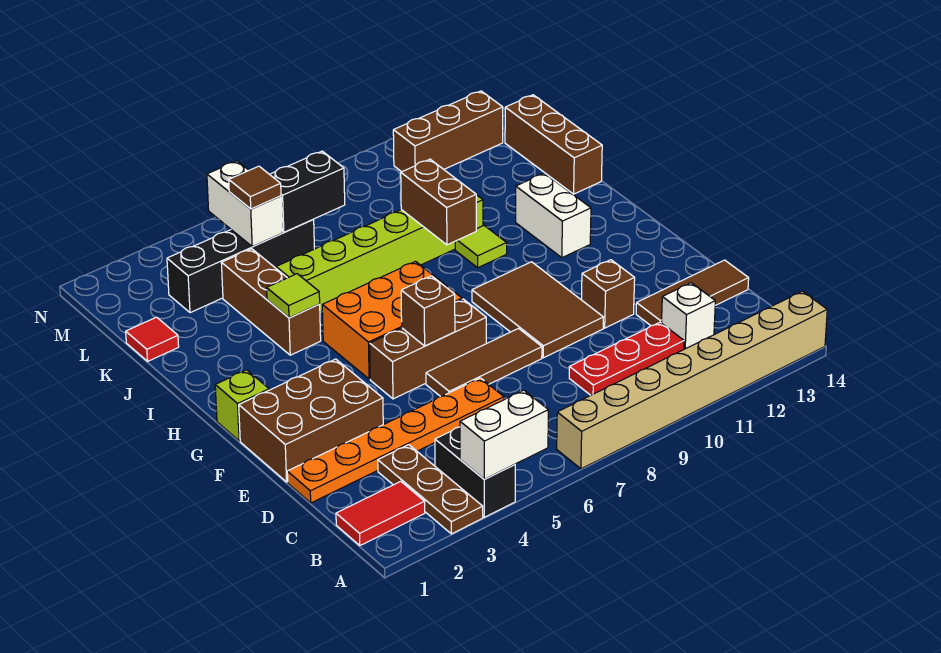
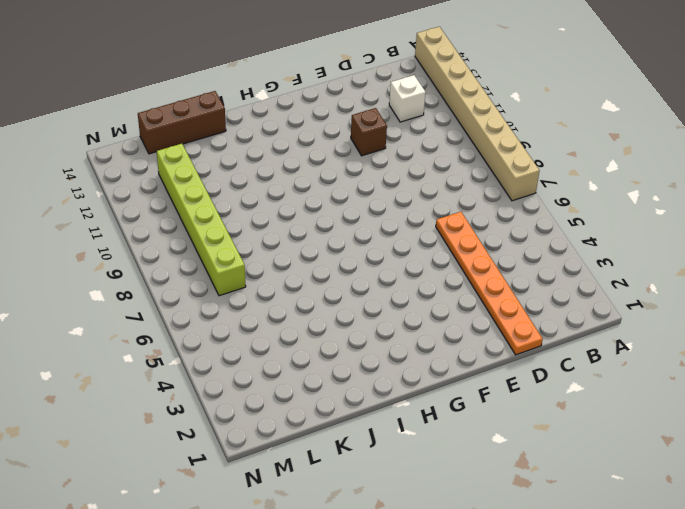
lime 1x6 brick [157,144,246,296] -> lime 1x6 brick moved to [276,195,483,312]
none -> brown 1x3 plate [378,445,483,534]
none -> black 1x2 brick [435,427,515,517]
none -> red 1x2 tile [336,481,425,545]
none -> red 1x3 plate [569,323,684,395]

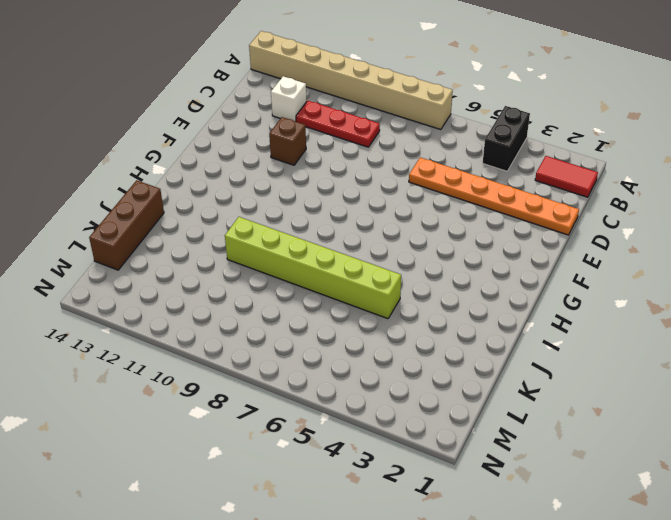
none -> brown 1x3 plate [378,445,483,534]
none -> brown 1x3 tile [636,260,749,326]
none -> brown 2x3 brick [239,359,383,482]
none -> brown 1x3 tile [426,329,542,397]

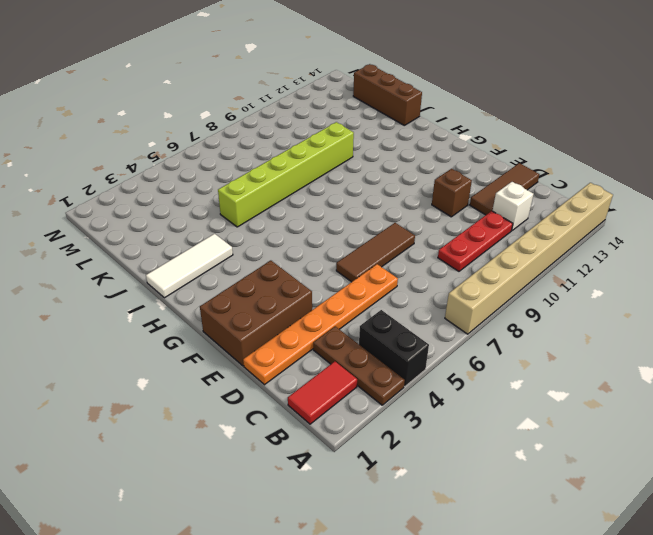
white 1x3 tile [146,234,233,298] -> none
none -> brown 2x3 tile [472,262,603,358]
none -> brown 1x3 brick [370,299,486,399]
none -> lime 1x1 brick [215,370,269,441]
none -> orange 2x3 brick [322,261,462,379]

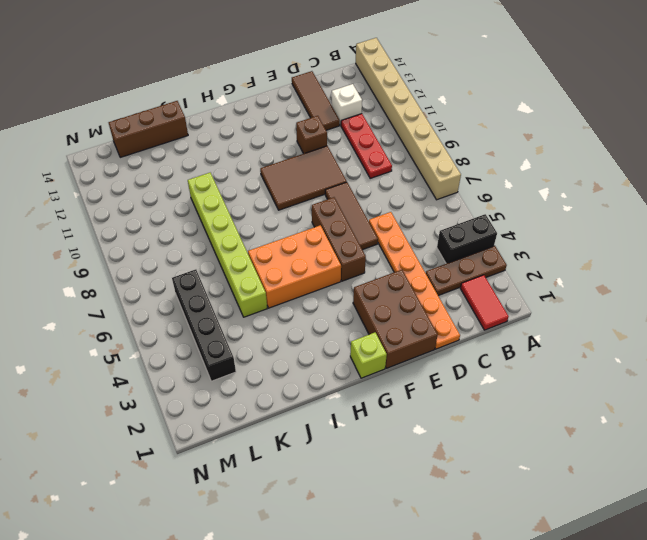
orange 2x3 brick [248,225,341,308] -> orange 2x3 brick turned to [322,261,462,379]
none -> white 1x2 brick [516,173,591,258]
none -> brown 1x3 brick [221,249,321,355]
none -> lime 1x1 tile [455,226,507,268]
none -> red 1x1 tile [126,317,179,361]

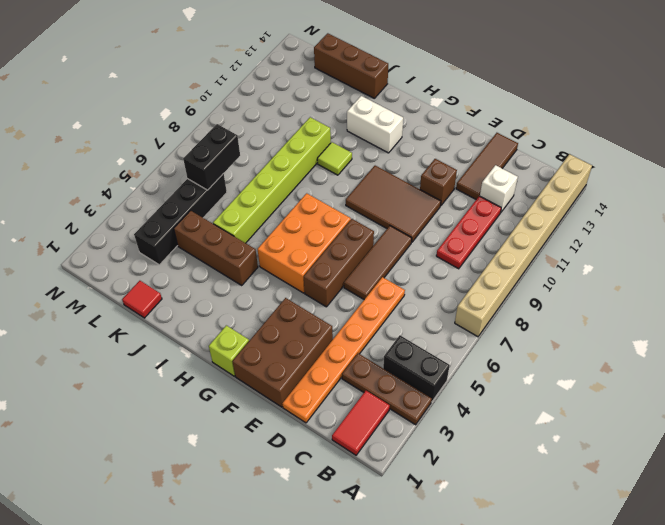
none -> brown 1x3 brick [393,91,503,172]
none -> white 1x2 brick [460,390,548,479]
none -> brown 1x1 brick [401,276,455,346]
none -> lime 1x1 tile [267,274,320,318]

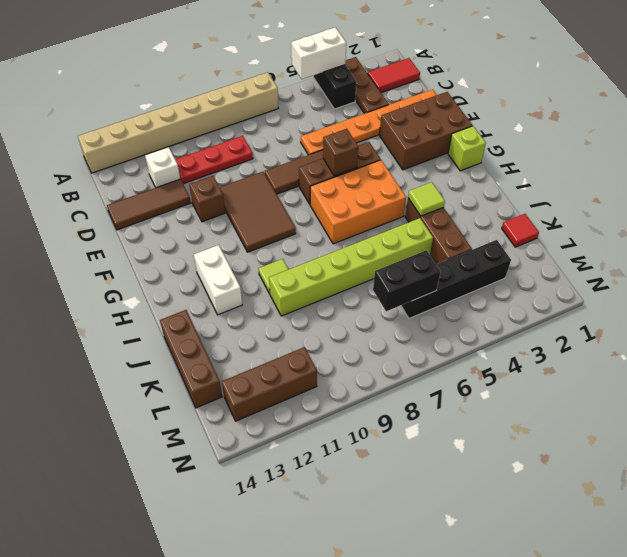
none -> brown 1x2 brick [401,159,476,245]
none -> white 1x2 brick [207,161,282,246]
none -> brown 1x1 tile [229,166,281,209]

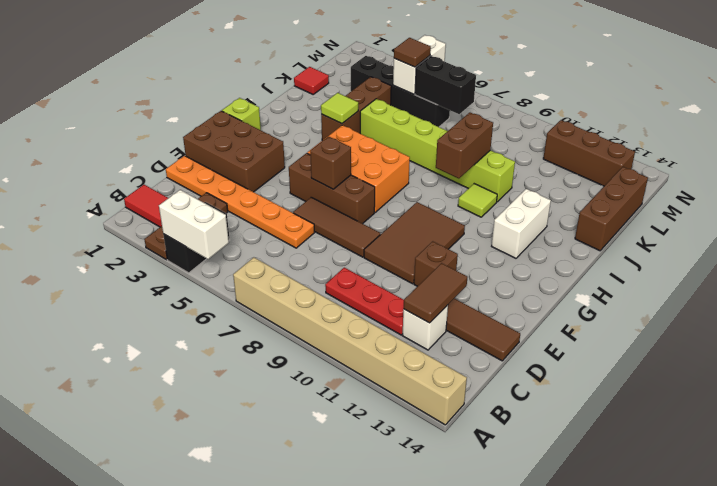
brown 1x2 tile [404,263,467,323] -> none

